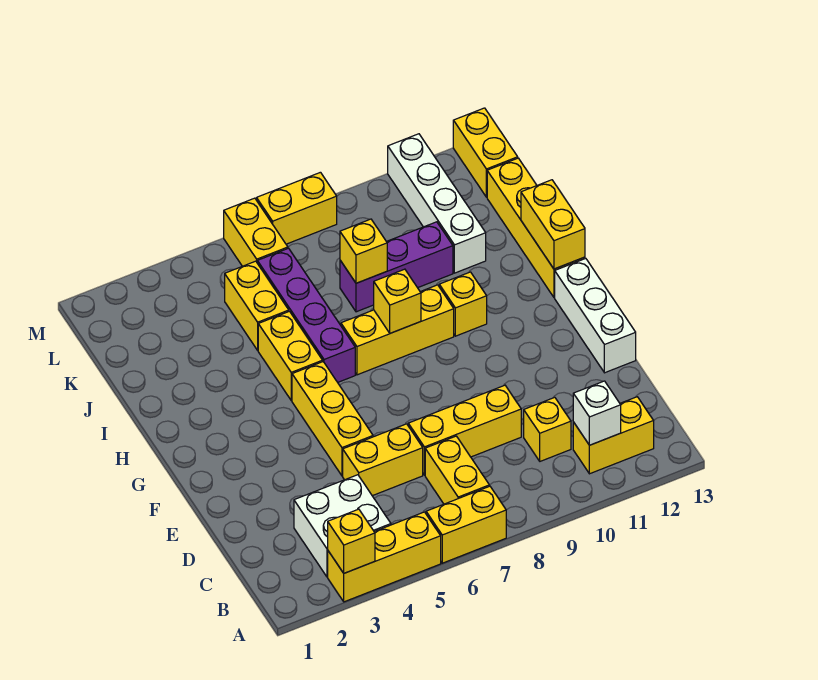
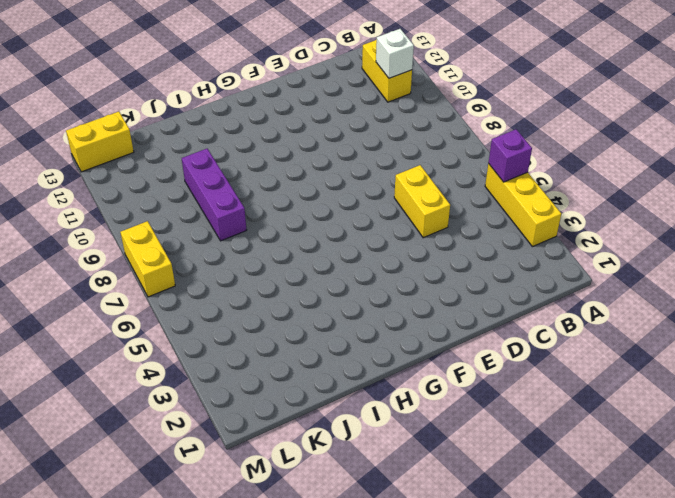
purple 1x1 brick [488,129,532,182] -> none
none -> yellow 1x2 brick [426,486,506,563]
none -> white 2x2 brick [294,475,391,577]
none -> yellow 1x2 brick [425,436,489,504]

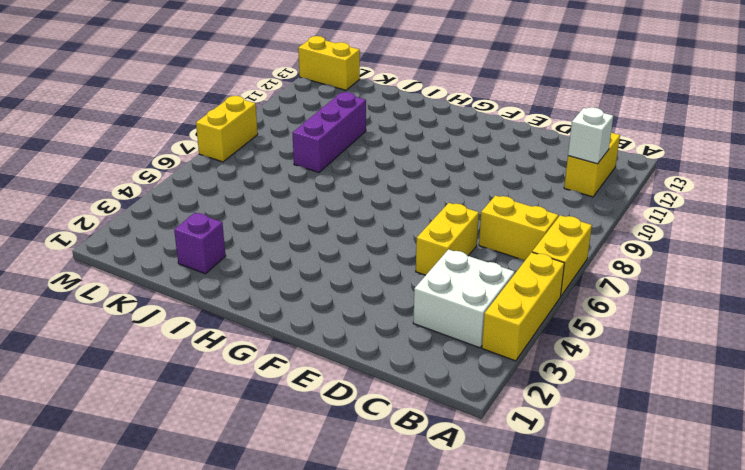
purple 1x1 brick [174,213,226,274] -> none
none -> yellow 1x1 brick [524,397,571,461]
none -> yellow 1x3 brick [408,385,521,475]
none -> yellow 1x3 brick [292,362,373,476]

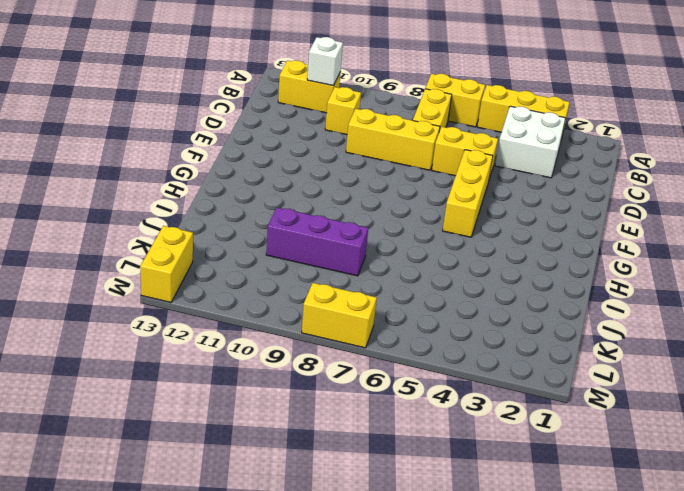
none -> white 1x3 brick [555,258,636,373]
none -> yellow 1x2 brick [258,311,323,401]
none -> purple 1x4 brick [257,248,355,382]

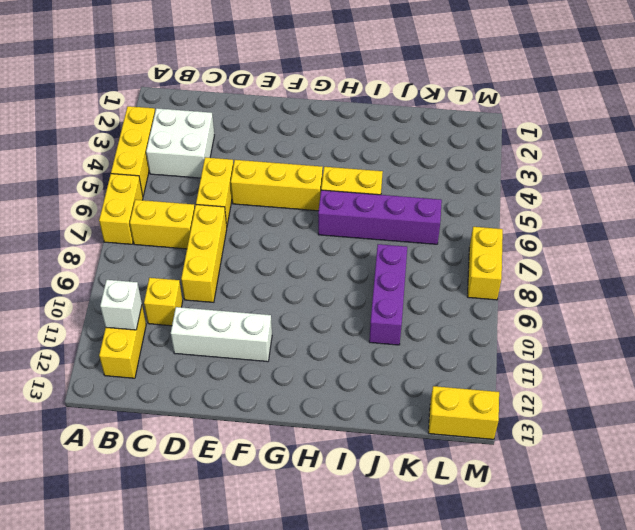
white 1x3 brick [171,307,272,362] -> white 1x3 brick moved to [555,258,636,373]
none -> yellow 1x3 brick [341,285,454,375]
none -> yellow 1x1 brick [439,272,487,336]
none -> yellow 1x4 brick [487,158,585,297]

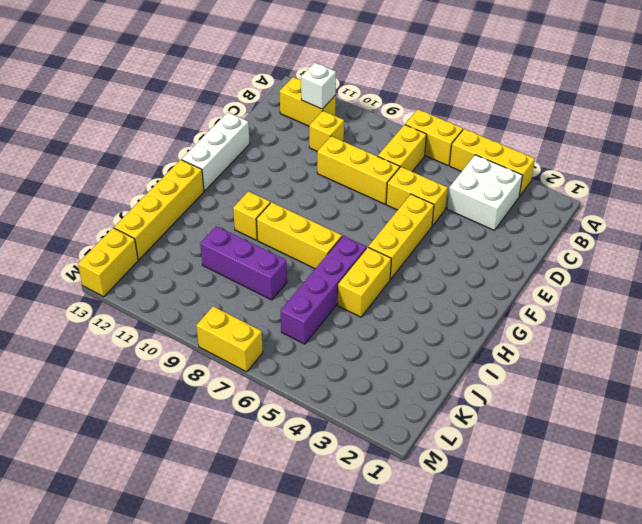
none -> yellow 1x2 brick [225,261,289,350]
none -> white 1x4 brick [388,134,486,273]
none -> yellow 1x2 brick [224,198,288,266]

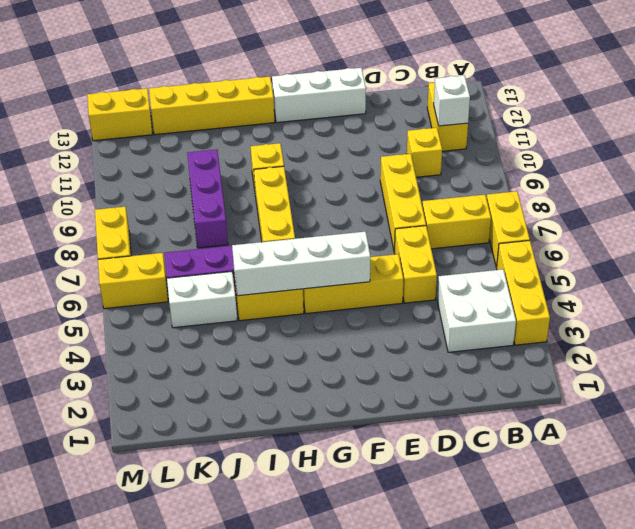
white 1x4 brick [232,231,370,296] -> white 1x4 brick moved to [388,134,486,273]
white 1x2 brick [167,271,237,328] -> yellow 1x2 brick [225,261,289,350]
none -> yellow 1x1 brick [328,509,375,573]
none -> yellow 1x1 brick [374,269,421,333]
none -> yellow 1x2 brick [521,180,585,269]

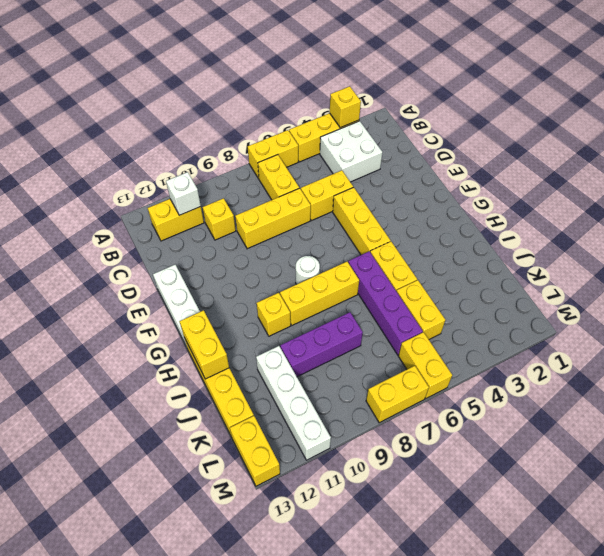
white 1x1 round brick [296,256,320,284] -> none
none -> yellow 1x1 brick [374,269,421,333]
none -> yellow 1x1 brick [340,219,387,283]

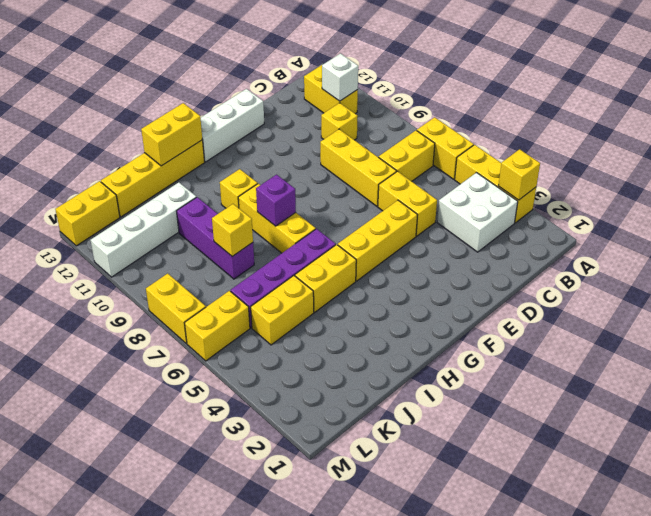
purple 1x1 brick [256,175,296,226] -> yellow 1x1 brick [374,269,421,333]

